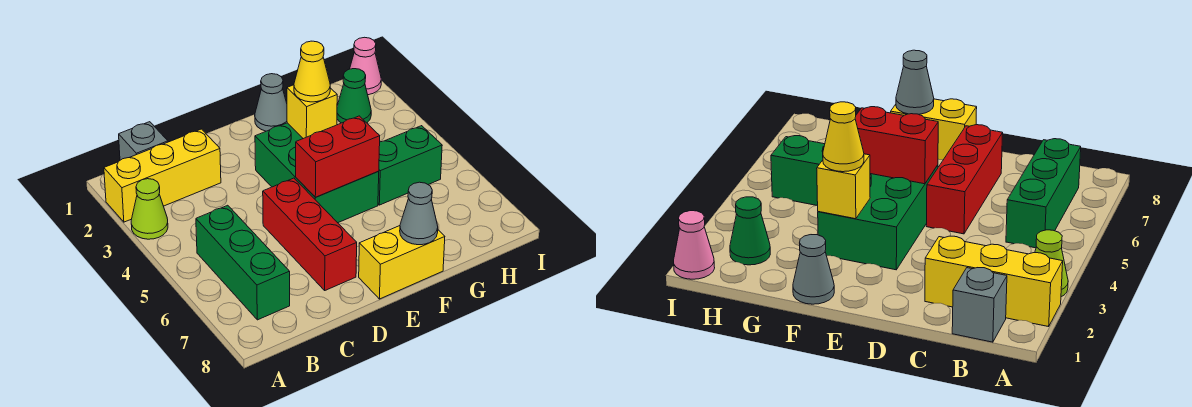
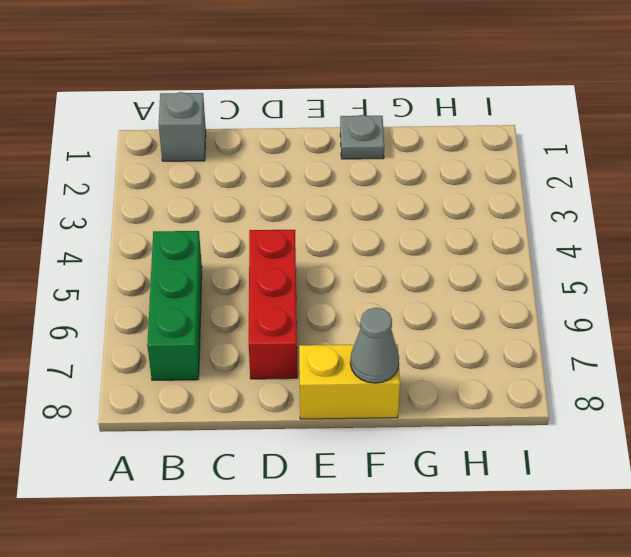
grey 1x1 plate [340,115,384,159] -> grey 1x1 cone [255,74,287,131]
none -> yellow 1x3 brick [104,129,221,222]
none -> lime 1x1 cone [131,179,168,239]
none -> green 2x3 brick [255,123,379,223]

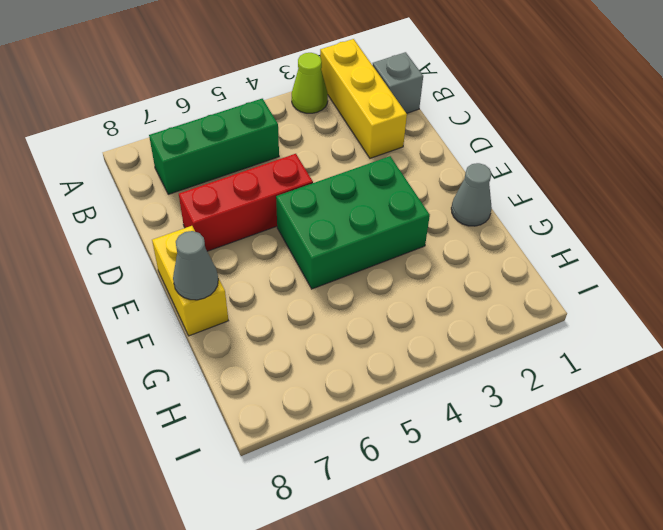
none -> green 1x2 brick [378,126,442,205]
none -> green 1x1 cone [337,69,371,123]
none -> pink 1x1 cone [350,37,381,95]

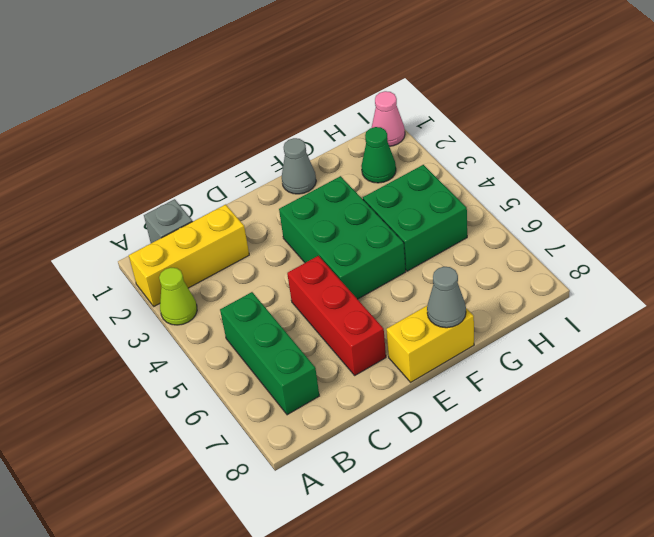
green 2x2 brick [363,165,467,271] -> green 1x2 brick [378,126,442,205]
none -> red 1x2 brick [296,116,380,197]
none -> yellow 1x1 brick [287,85,337,139]
none -> yellow 1x1 cone [294,41,330,102]

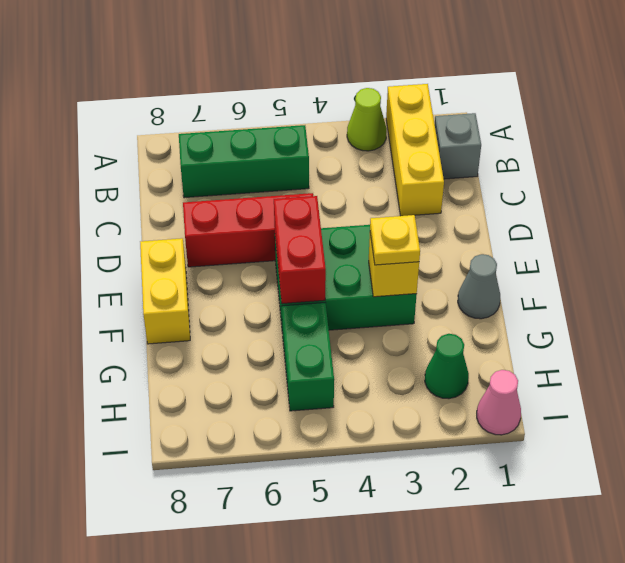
yellow 1x1 plate [370,215,420,265] -> yellow 1x1 cone [294,41,330,102]
none -> grey 1x1 cone [400,182,438,245]

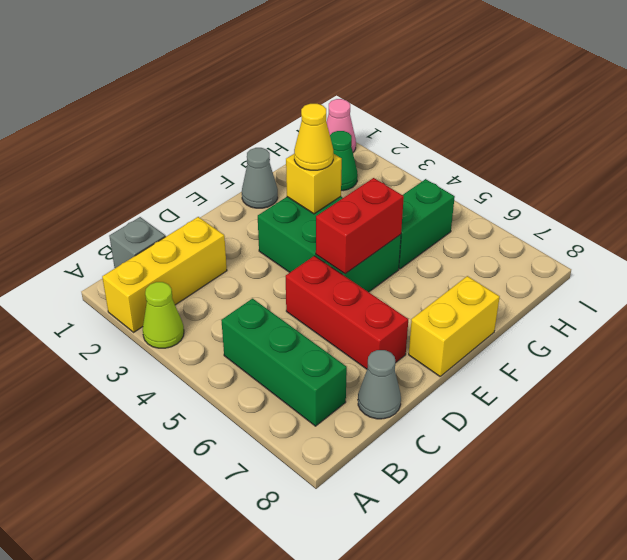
grey 1x1 cone [358,350,401,419] -> grey 1x1 cone moved to [400,182,438,245]

